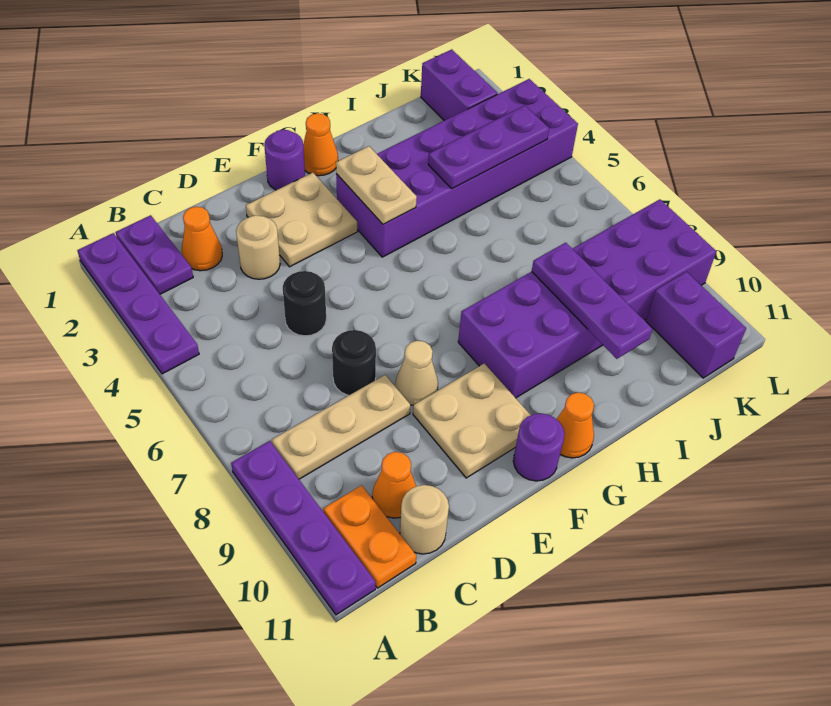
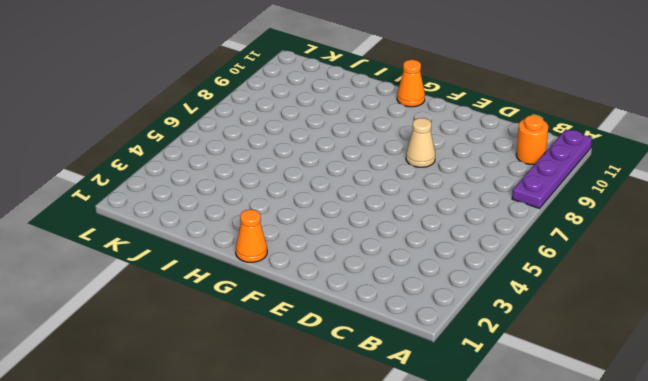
orange 1x1 round brick [516,115,548,164] -> orange 1x2 plate [323,485,416,588]
none -> purple 1x4 plate [77,233,199,374]
none -> purple 1x2 plate [116,215,193,294]
none -> tan 1x3 plate [272,375,410,479]

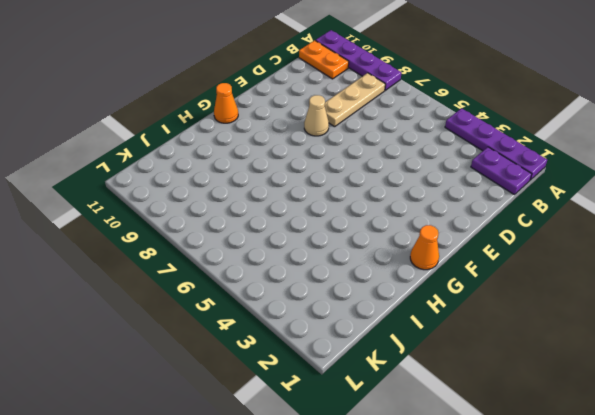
none -> orange 1x1 cone [182,207,222,271]
none -> orange 1x1 cone [372,452,416,518]
none -> tan 1x1 round brick [400,485,449,554]

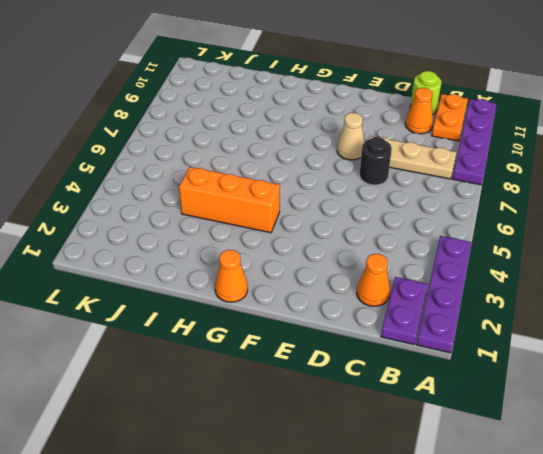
lime 1x1 round brick [410,71,441,114] -> tan 1x1 round brick [400,485,449,554]
orange 1x3 brick [179,167,280,233] -> purple 2x6 brick [336,79,578,257]
none -> tan 1x1 round brick [236,215,280,279]
none -> black 1x1 round brick [283,271,326,336]
none -> tan 2x2 plate [246,173,357,267]

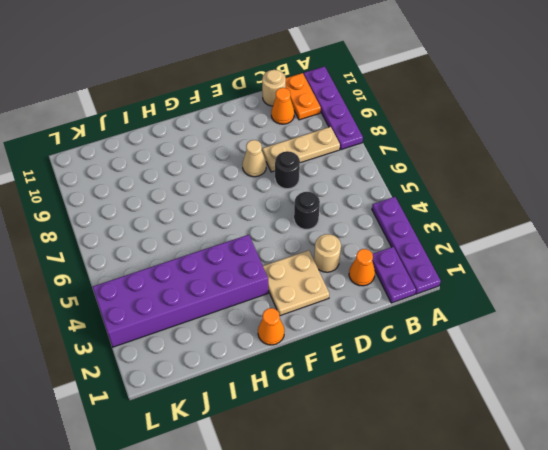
none -> tan 2x2 plate [413,364,531,478]
none -> purple 1x1 round brick [264,130,305,190]
none -> purple 1x1 round brick [513,414,565,481]

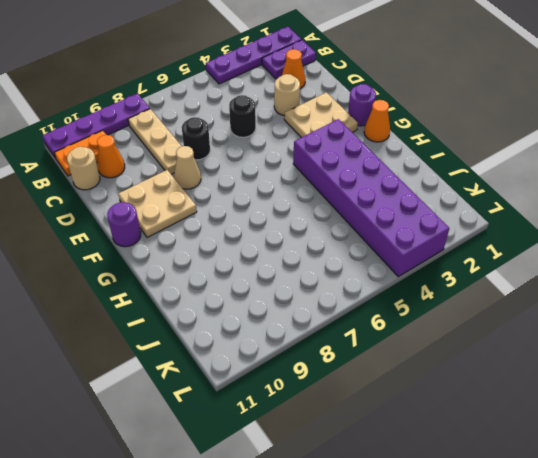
none -> purple 2x6 brick [458,199,716,398]
none -> orange 1x1 cone [557,393,594,458]
none -> purple 1x2 brick [421,49,497,121]

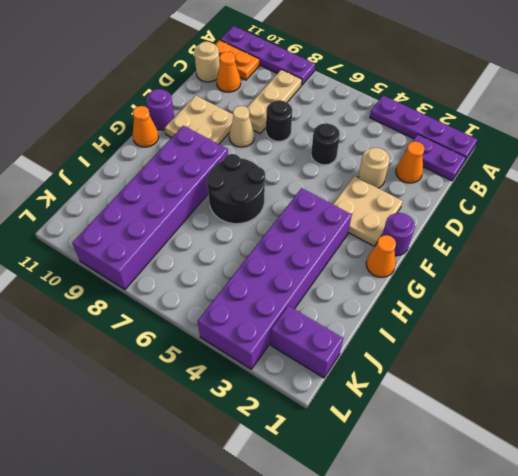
black 2x2 round brick [206,154,265,224] -> none
none -> purple 1x2 brick [646,272,746,378]
none -> tan 1x2 plate [336,146,417,224]
none -> purple 1x3 plate [428,105,549,189]

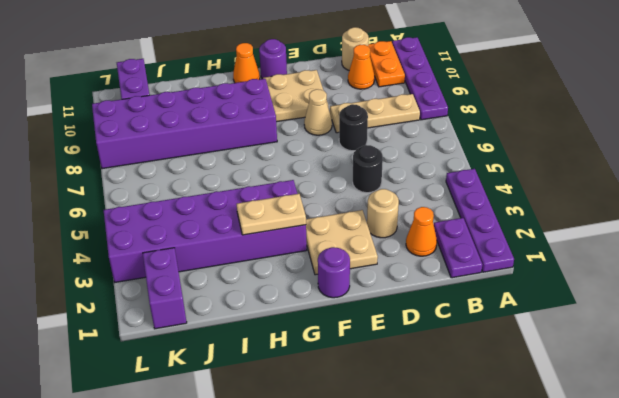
tan 1x2 plate [237,194,306,235] -> tan 1x2 plate turned to [336,146,417,224]
none -> orange 1x1 cone [303,113,338,176]
none -> purple 1x3 plate [428,105,549,189]
none -> purple 1x3 plate [532,243,653,359]

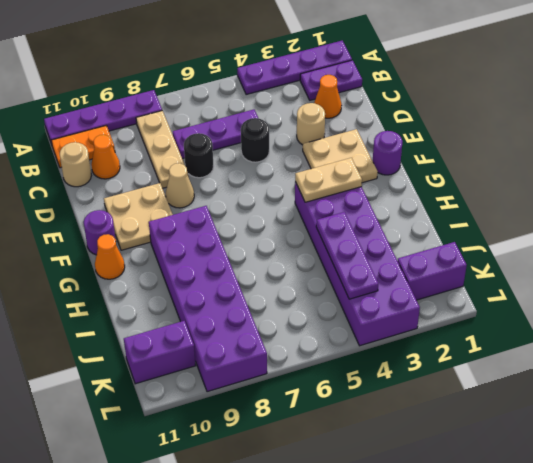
purple 1x3 plate [173,110,258,159] -> purple 1x3 plate moved to [532,243,653,359]
none -> orange 1x1 cone [303,113,338,176]

